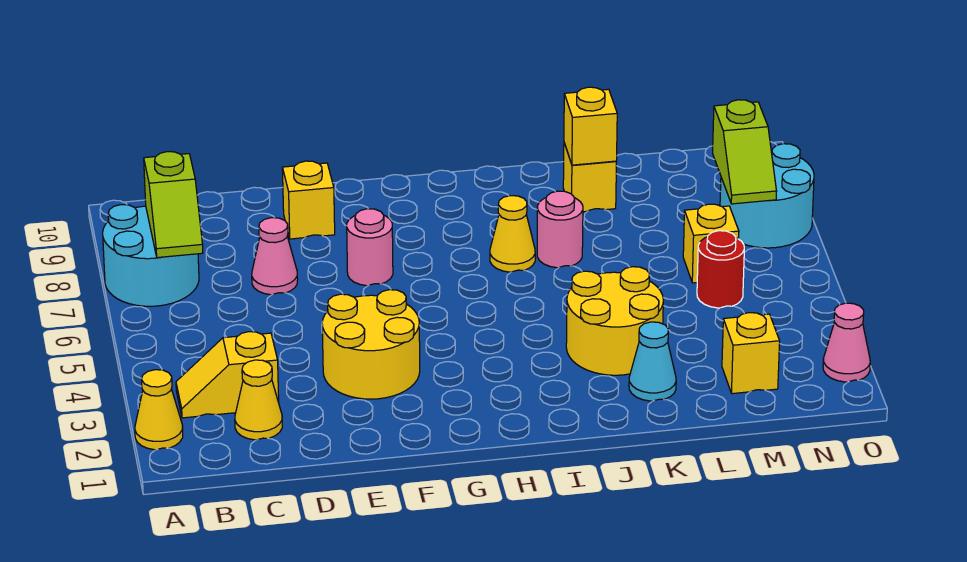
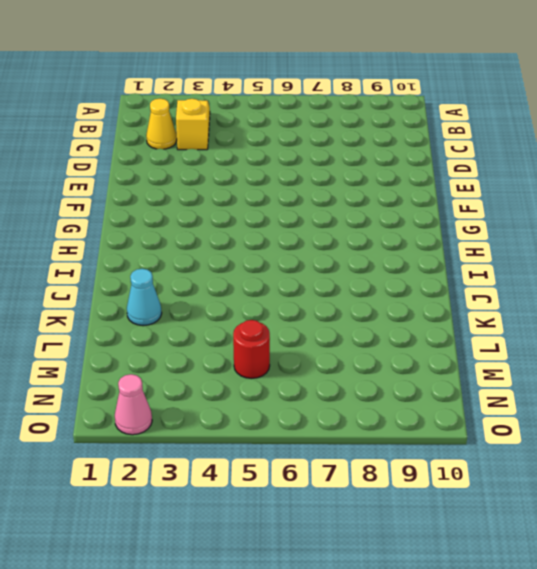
none -> yellow 1x1 cone [135,370,183,450]
none -> cyan 2x2 round brick [103,205,199,306]
none -> pink 1x1 cone [252,218,298,295]

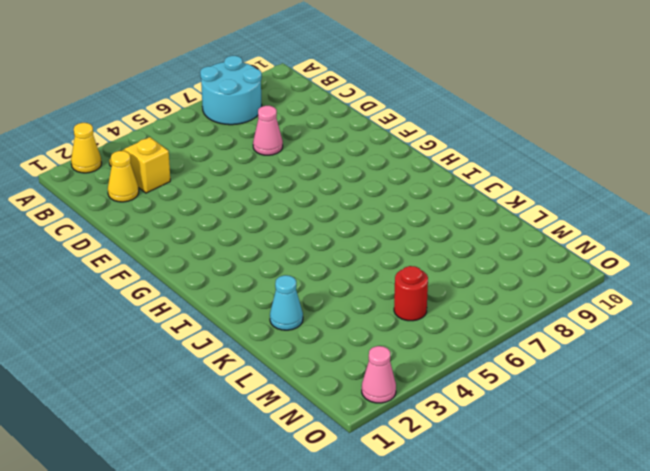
none -> yellow 2x2 round brick [322,290,420,399]
none -> yellow 1x1 brick [282,161,335,239]
none -> pink 1x1 round brick [347,209,393,286]

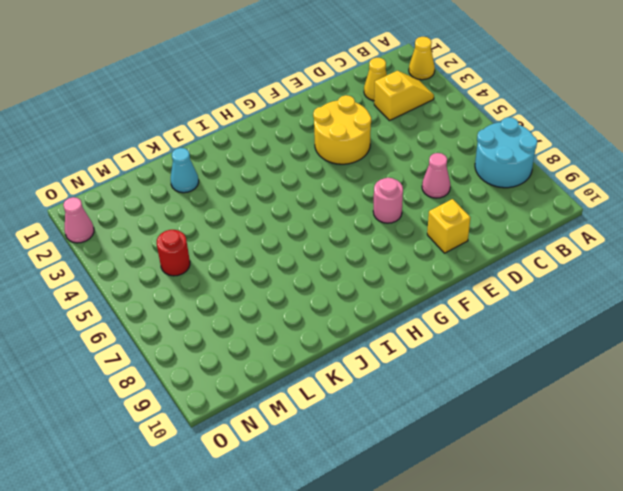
none -> yellow 1x1 cone [490,196,535,272]
none -> yellow 2x2 round brick [566,267,663,375]
none -> pink 1x1 round brick [537,191,583,268]

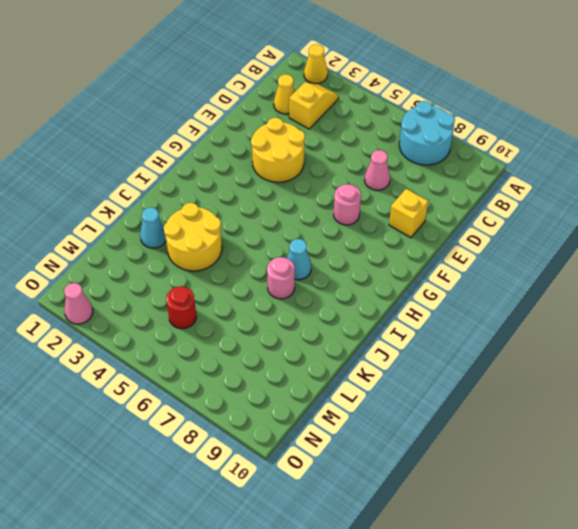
cyan 1x1 cone [287,239,311,280] -> yellow 1x1 cone [490,196,535,272]
none -> yellow 1x1 brick [563,143,616,212]
none -> yellow 1x1 brick [722,313,780,394]
none -> yellow 1x1 brick [683,204,739,283]

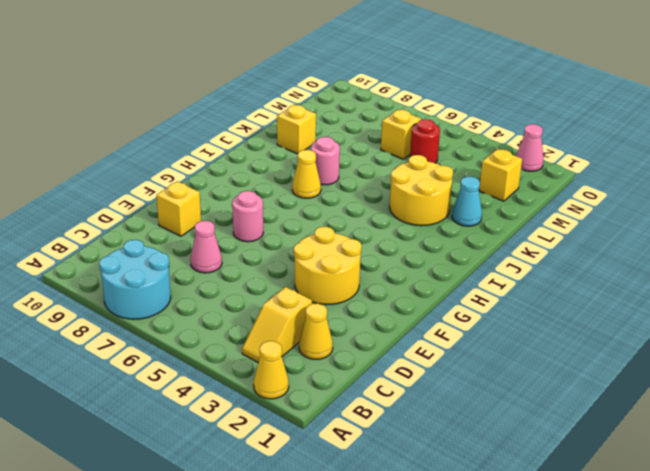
none -> cyan 2x2 round brick [720,144,814,248]
none -> lime 1x2 slope [144,152,203,258]
none -> yellow 1x1 brick [564,87,617,165]

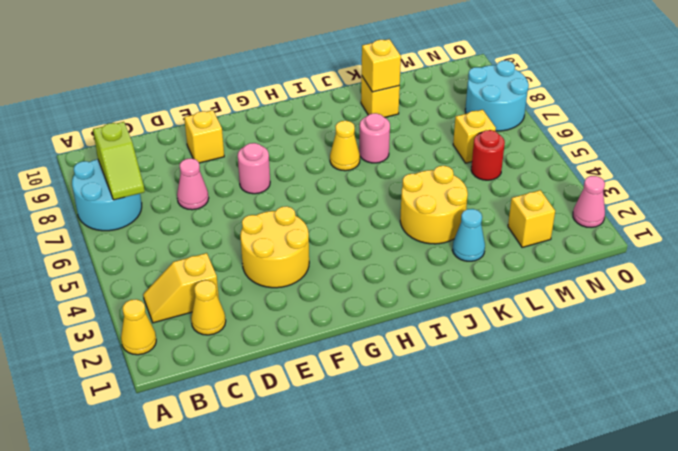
none -> lime 1x2 slope [713,100,777,204]

